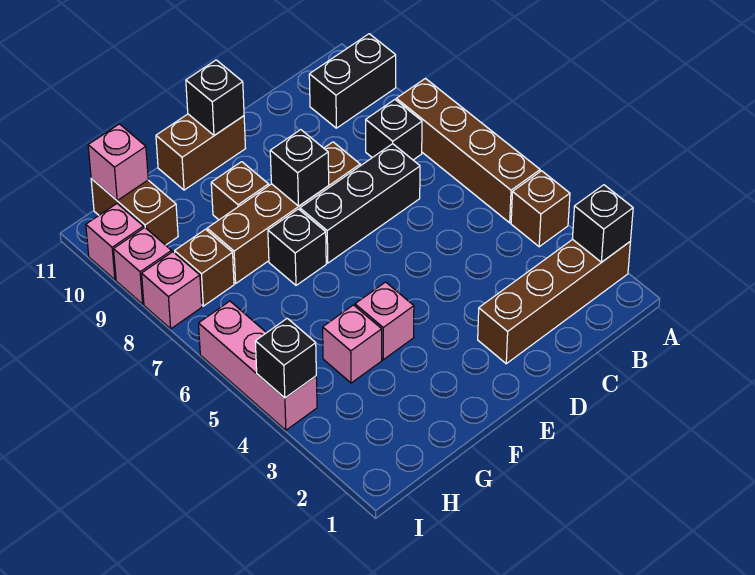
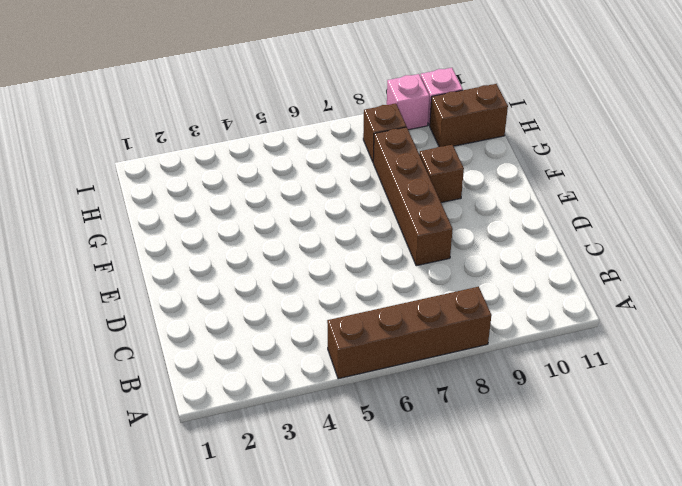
none -> brown 1x4 brick [478,239,630,364]
none -> brown 1x1 brick [511,171,570,247]
none -> black 1x2 brick [309,34,396,128]

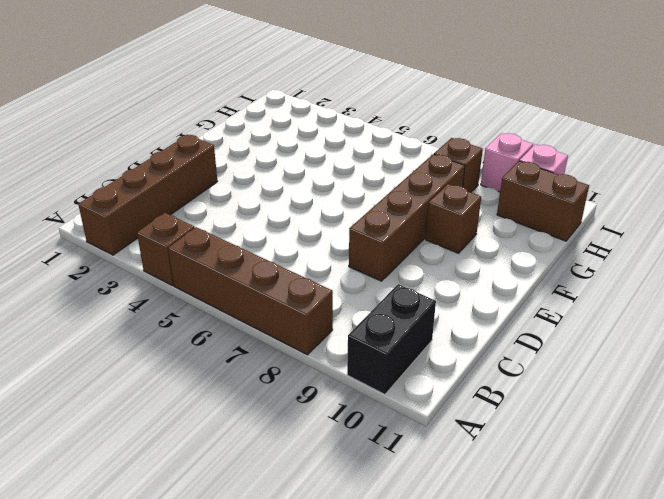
none -> black 1x1 brick [366,100,422,160]
none -> black 1x3 brick [300,144,420,263]
none -> brown 1x2 brick [156,114,246,190]

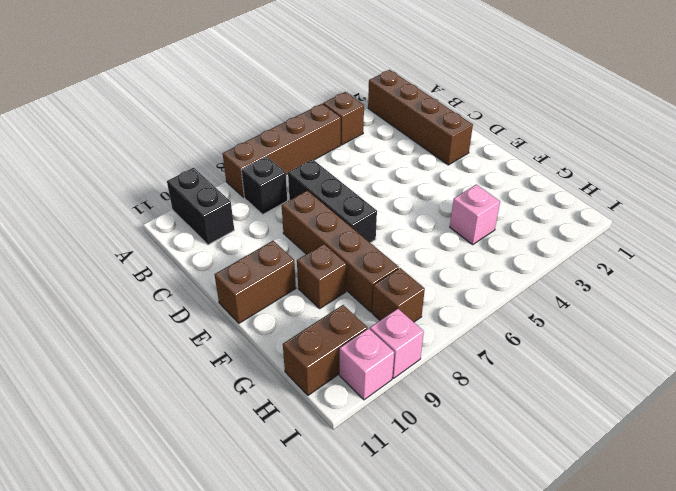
brown 1x2 brick [214,241,296,323] -> brown 1x2 brick turned to [156,114,246,190]
none -> pink 1x1 brick [355,282,414,360]
none -> black 1x1 brick [268,209,326,285]
none -> pink 1x3 brick [199,301,317,430]

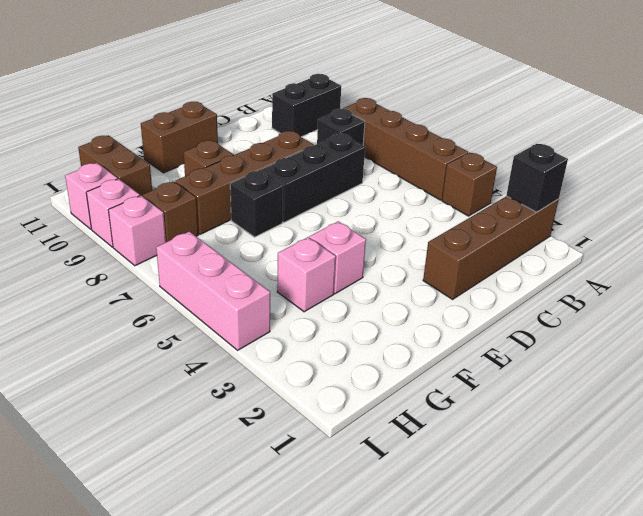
none -> black 1x1 brick [270,130,329,206]
none -> black 1x1 brick [186,60,244,135]
none -> pink 1x1 brick [88,124,148,200]

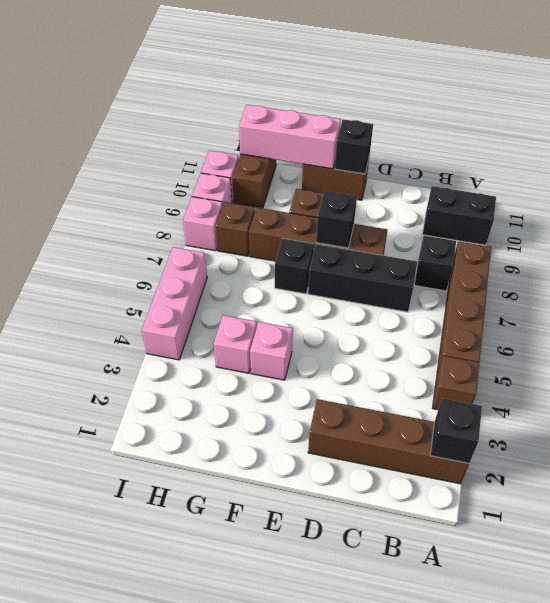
pink 1x3 brick [239,105,341,169] -> pink 1x1 brick [88,124,148,200]
none -> black 1x1 brick [255,318,316,398]

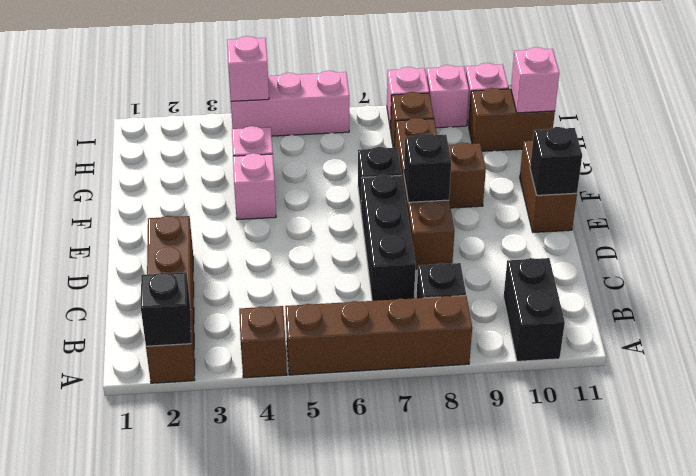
pink 1x1 brick [227,36,269,101] -> black 1x1 brick [255,318,316,398]

